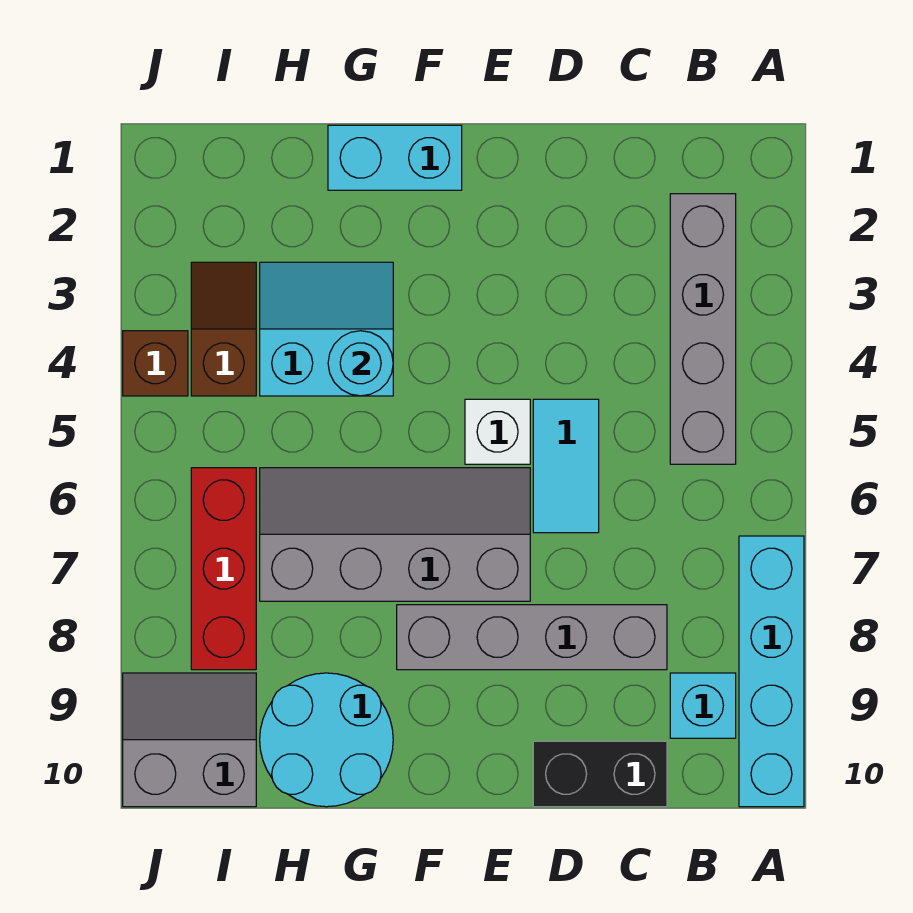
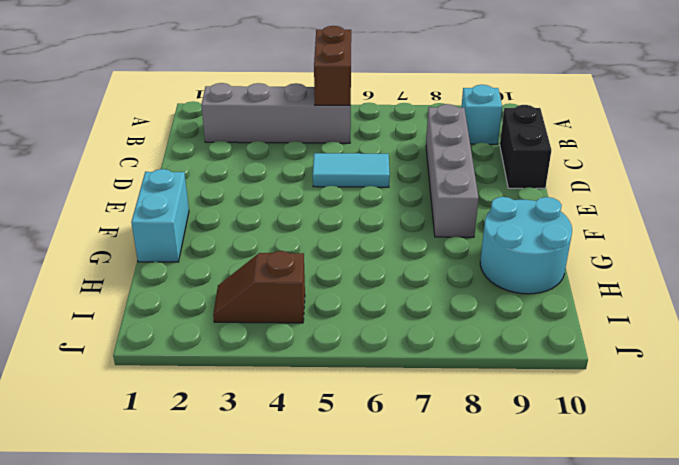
brown 1x2 brick [314,26,351,105] -> none
none -> cyan 1x4 brick [739,536,804,807]
none -> white 1x1 brick [465,399,530,464]
none -> grey 2x4 slope [260,468,530,601]

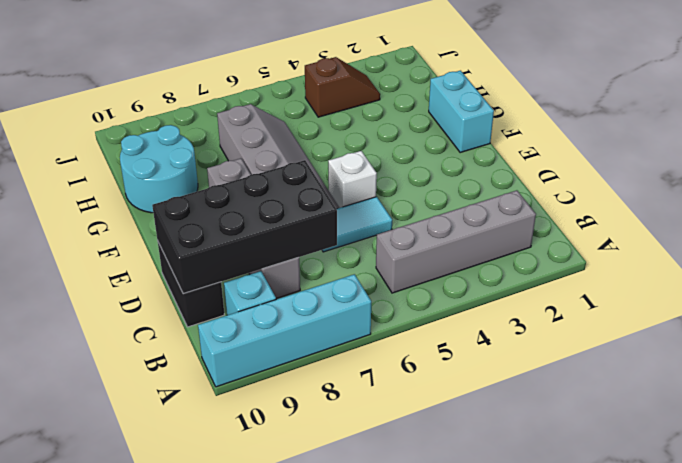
black 2x4 brick [152,160,337,294] -> none
none -> cyan 2x2 slope [260,262,393,396]
none -> red 1x3 brick [191,468,256,670]
none -> grey 2x2 slope [123,673,256,807]

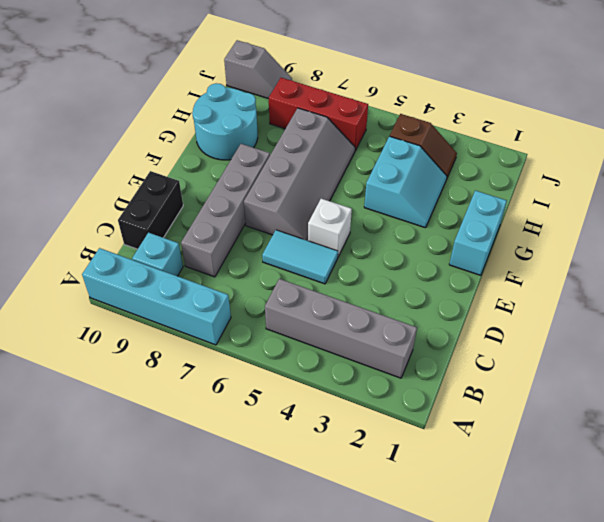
grey 1x2 slope [224,40,292,99] -> grey 2x2 slope [123,673,256,807]
none -> brown 1x1 brick [123,331,188,396]
none -> cyan 1x1 round brick [328,331,393,396]

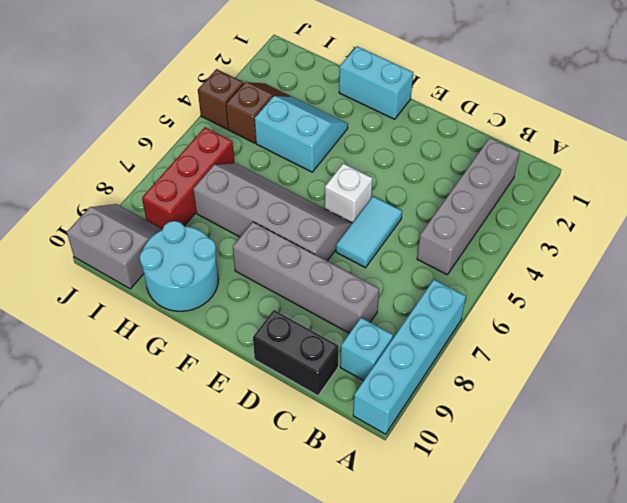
none -> cyan 1x1 round brick [328,331,393,396]

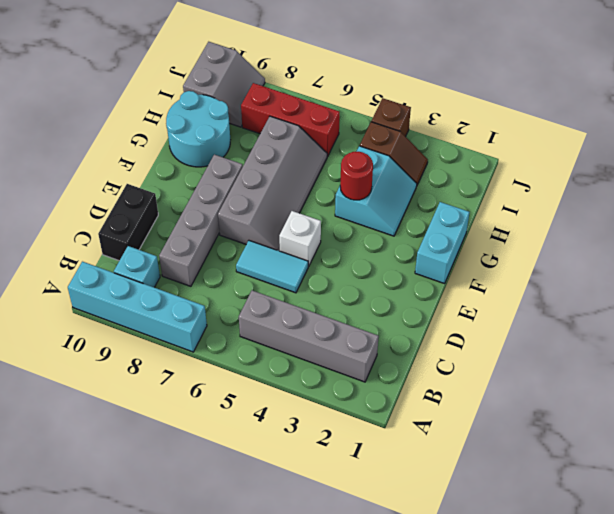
red 1x1 round brick [340,152,373,200] -> cyan 1x1 round brick [328,331,393,396]

